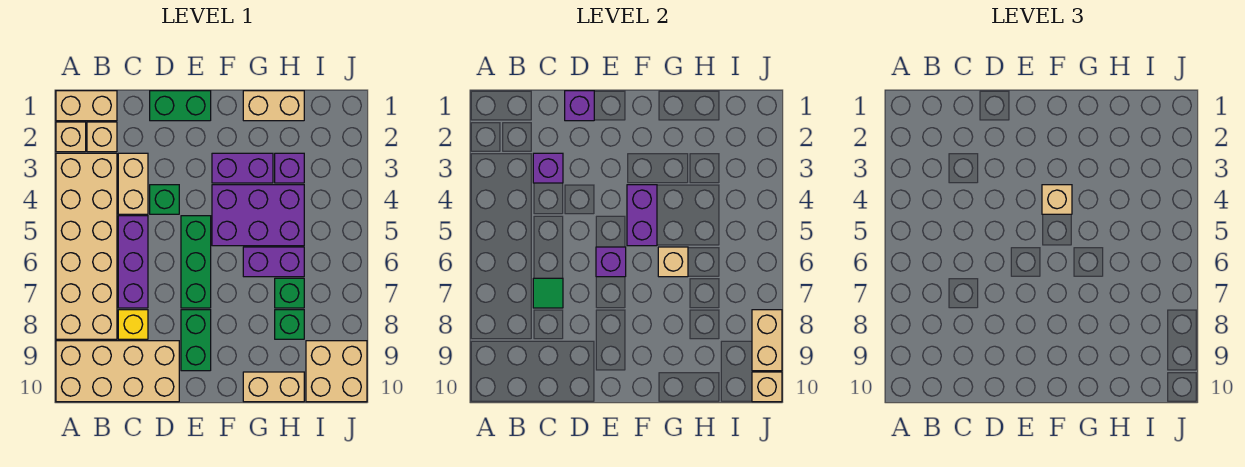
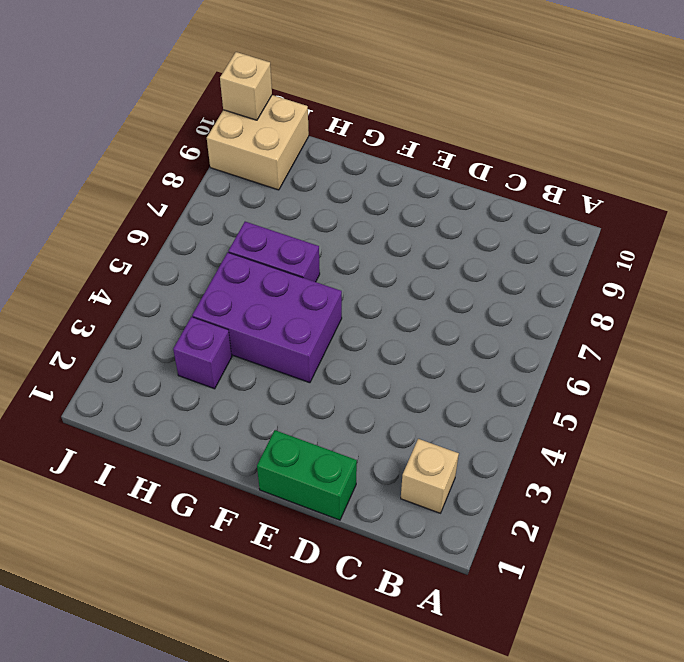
none -> tan 1x2 brick [56,91,117,121]
none -> tan 1x1 brick [56,122,86,152]
none -> tan 2x6 brick [56,153,117,339]
none -> tan 2x4 brick [56,341,179,402]

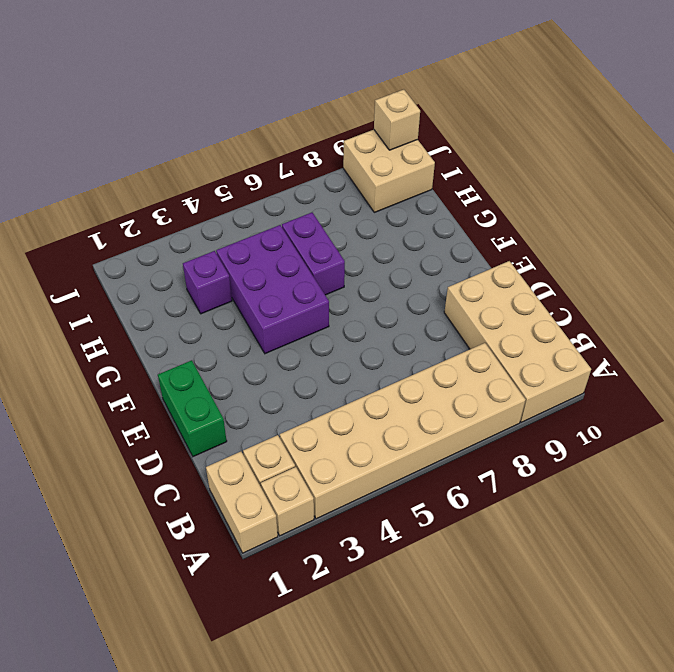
none -> tan 1x2 brick [118,153,148,214]
none -> purple 1x3 brick [118,216,148,308]
none -> yellow 1x1 brick [118,310,148,339]
none -> green 1x1 brick [150,185,179,214]

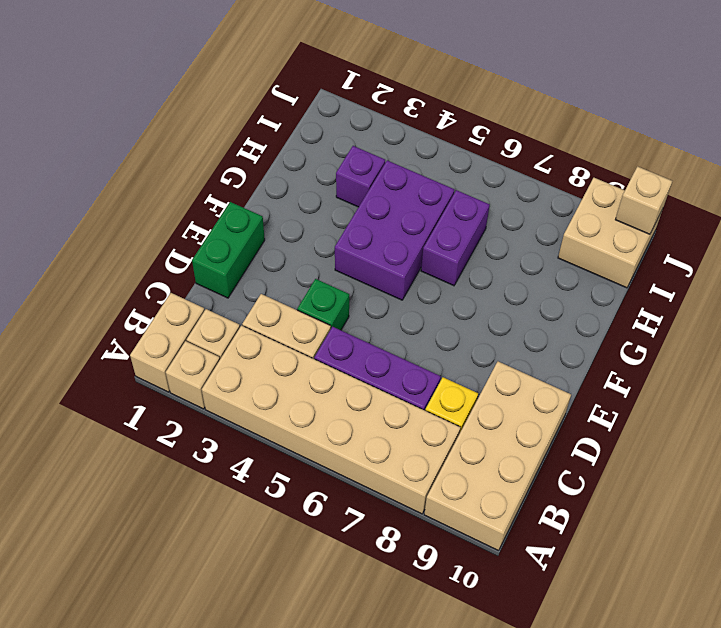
none -> green 1x3 brick [181,216,211,308]
none -> green 1x2 brick [181,310,211,371]
none -> purple 1x2 brick [212,153,273,183]
none -> tan 1x2 brick [243,91,304,121]

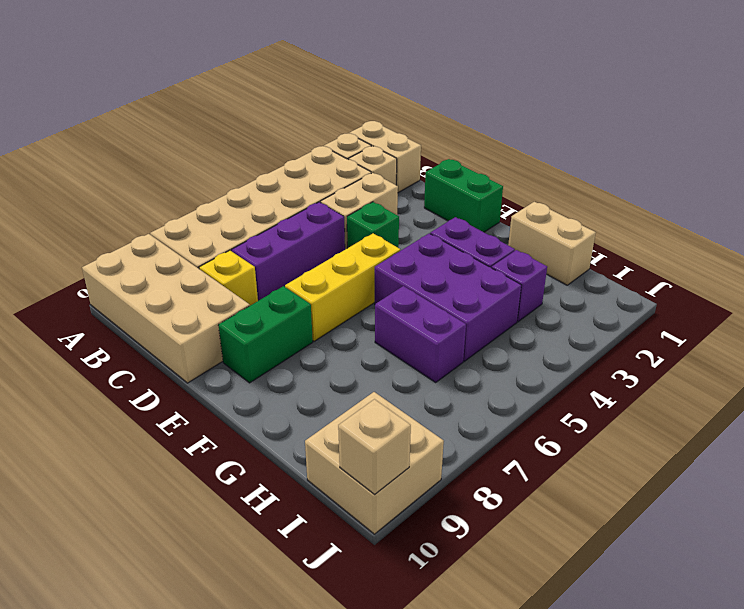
yellow 1x3 brick [285,233,400,341] -> green 1x3 brick [181,216,211,308]
none -> tan 1x2 brick [243,372,304,402]
none -> green 1x1 brick [275,278,304,308]
none -> green 1x1 brick [275,310,304,339]
none -> purple 1x1 brick [533,153,563,183]

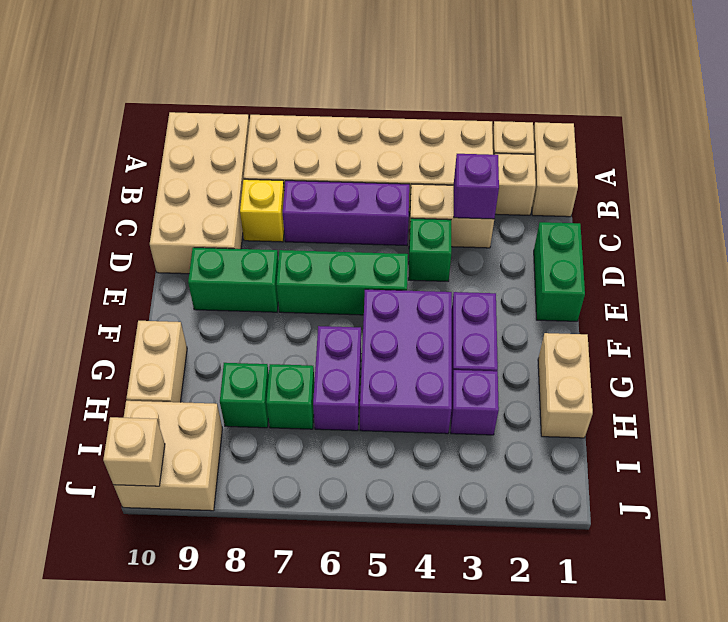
none -> green 1x1 tile [533,278,563,308]
none -> purple 1x1 brick [565,91,594,121]
none -> purple 1x1 brick [596,247,626,277]
none -> purple 1x2 brick [627,185,657,246]

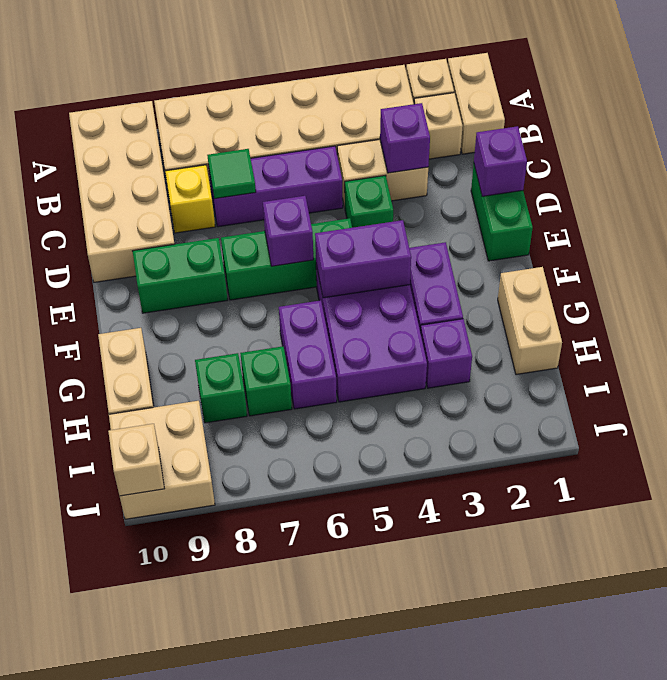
none -> tan 1x1 brick [658,247,688,277]
none -> tan 1x2 brick [752,310,782,371]
none -> tan 1x1 brick [1042,185,1072,214]

